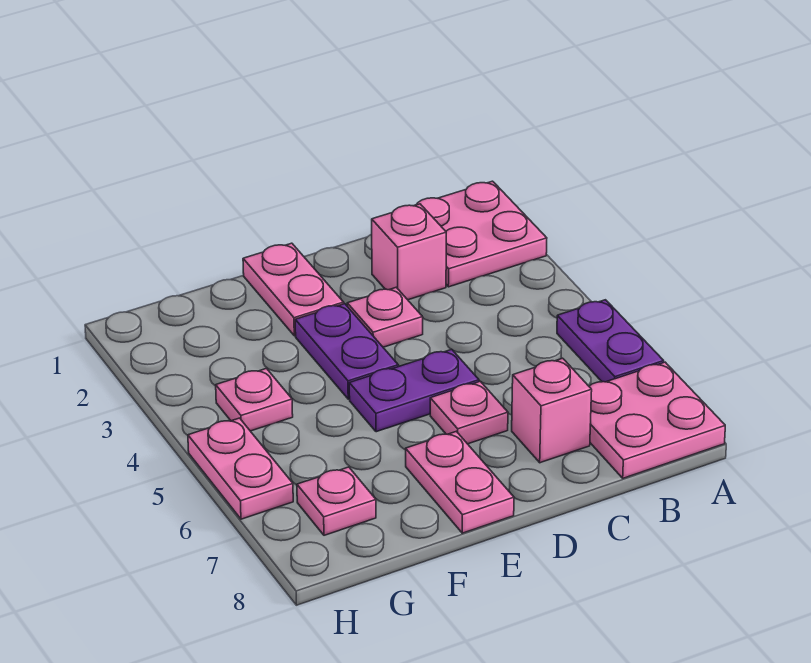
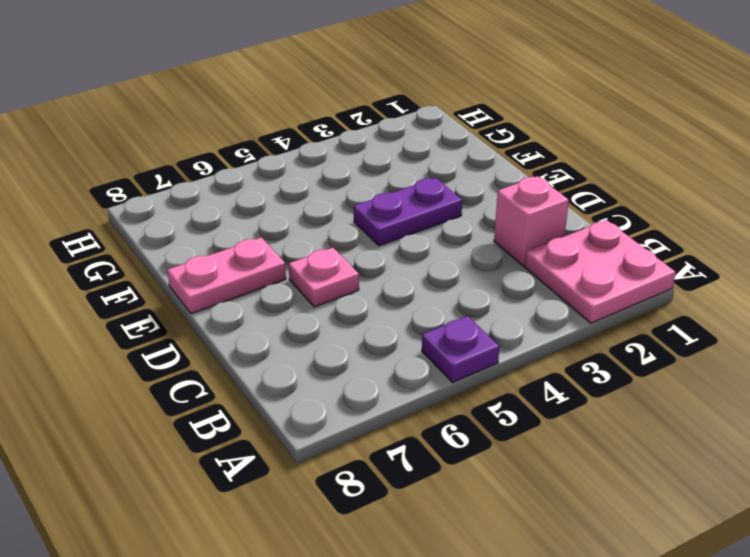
purple 1x1 plate [422,316,499,382] -> purple 1x2 plate [557,300,664,382]
none -> pink 2x2 plate [589,362,725,478]
none -> pink 1x1 brick [512,358,592,463]
none -> pink 1x1 plate [347,287,423,347]

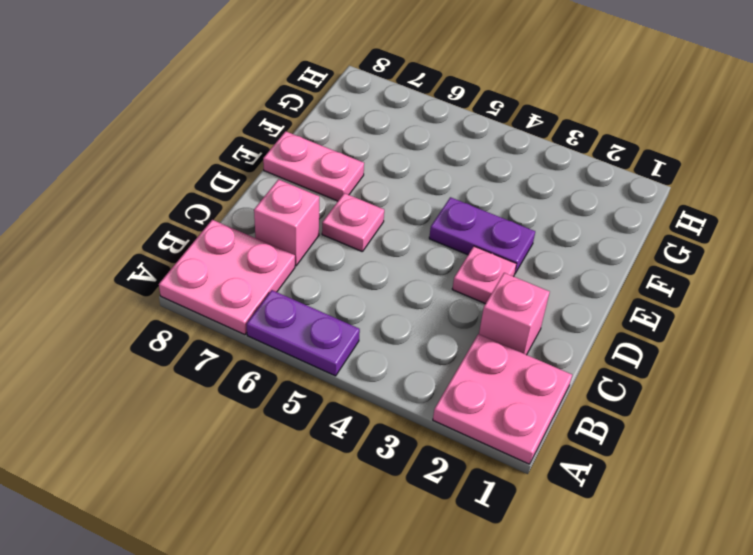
none -> purple 1x2 plate [349,349,479,432]
none -> pink 1x2 plate [243,243,344,336]
none -> pink 1x1 plate [216,368,293,431]

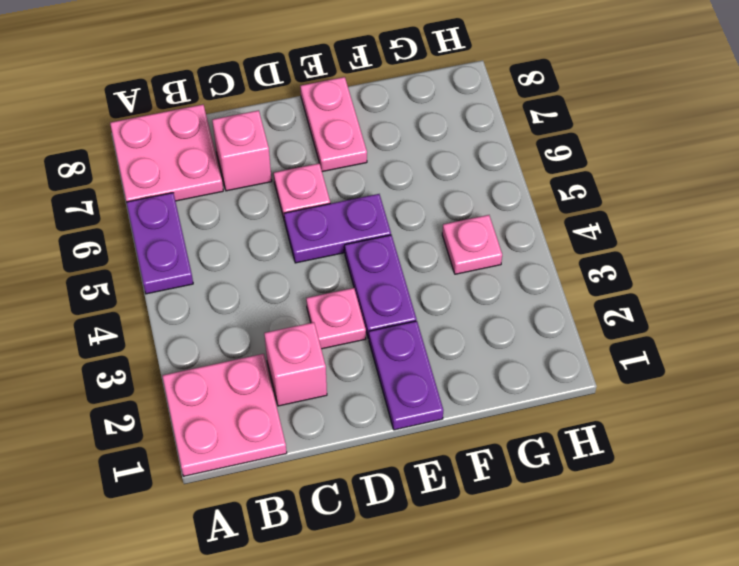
purple 1x2 plate [369,321,443,430] -> pink 1x2 plate [243,243,344,336]
none -> pink 1x1 plate [297,467,376,535]
none -> pink 1x2 plate [188,418,293,519]

